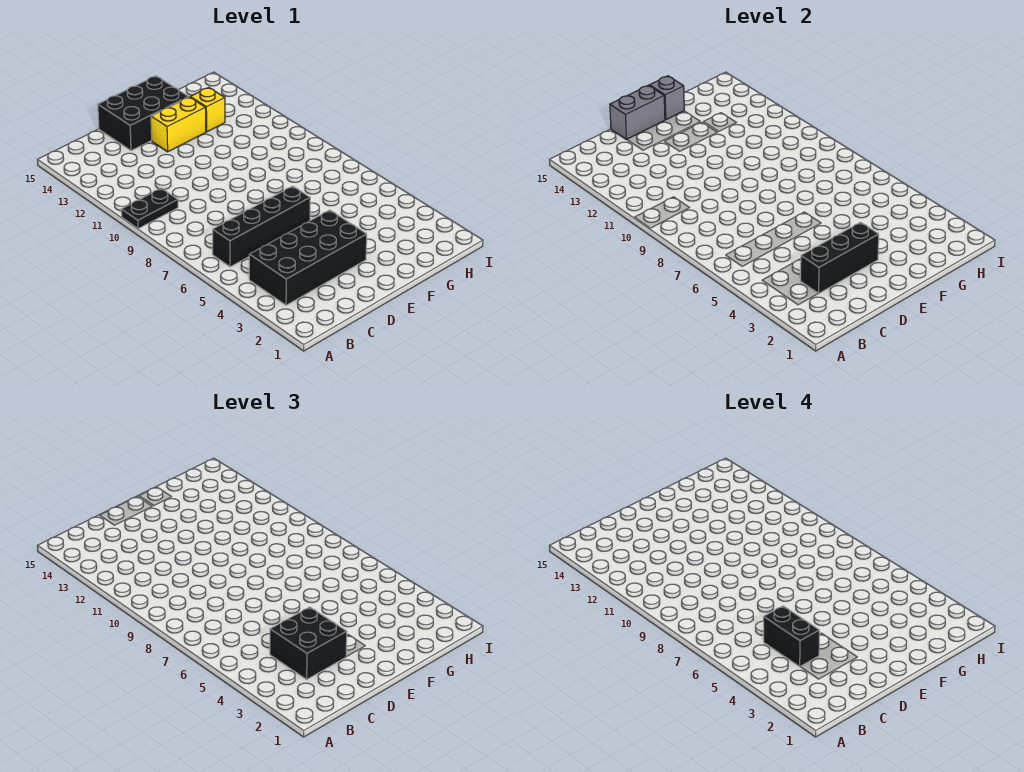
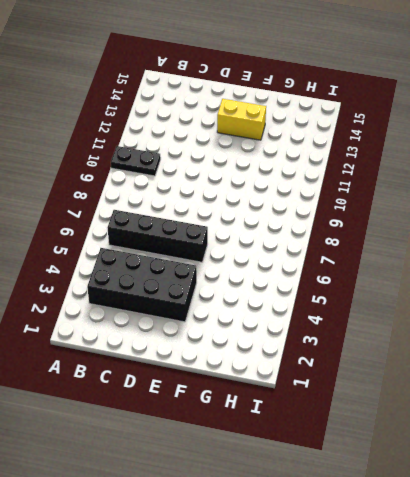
none -> black 2x3 brick [98,76,188,151]
none -> yellow 1x1 brick [190,87,225,132]

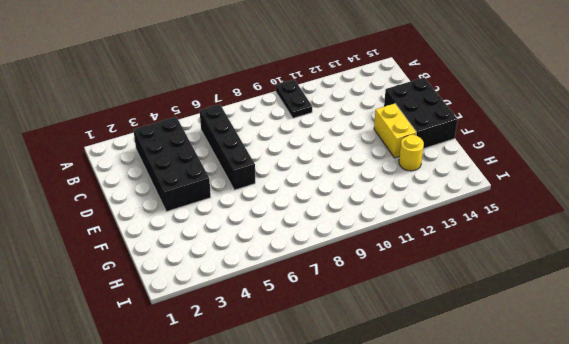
yellow 1x1 round brick [399,135,424,171] -> yellow 1x1 brick [190,87,225,132]
none -> black 1x3 brick [801,222,879,294]
none -> grey 1x2 brick [610,85,665,140]

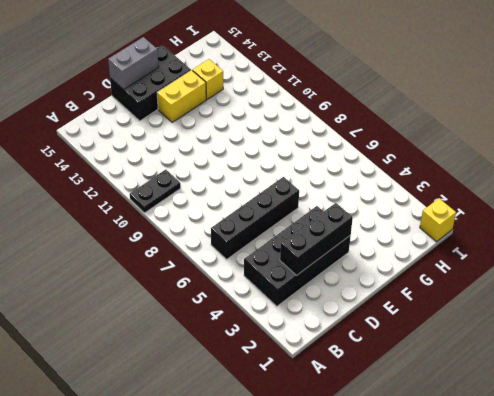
yellow 1x1 brick [420,198,456,242] -> none
none -> grey 1x1 brick [649,76,684,120]
none -> black 2x2 brick [270,607,347,679]

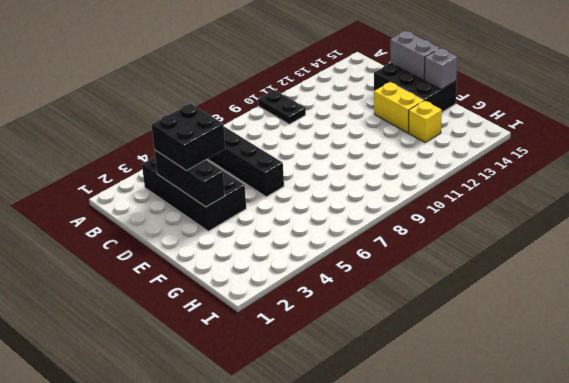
none -> black 1x2 brick [763,606,819,667]

